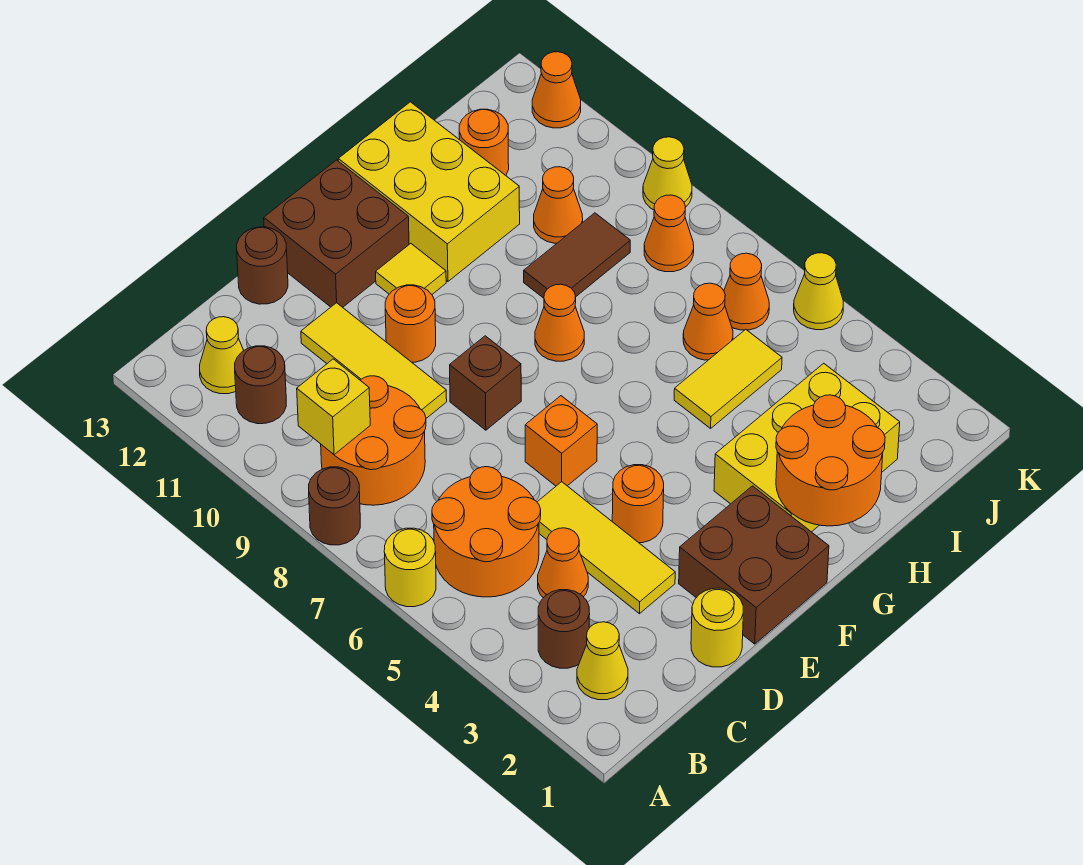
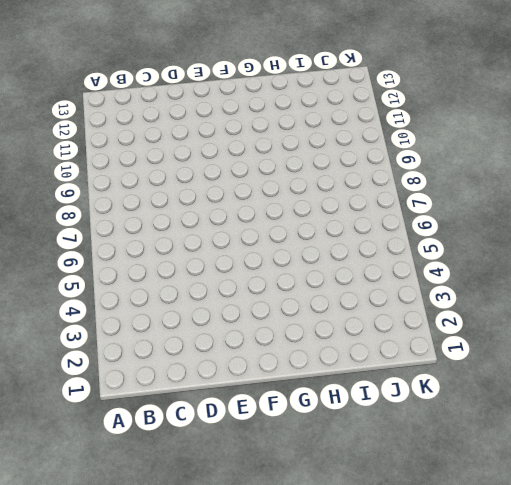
none -> yellow 1x1 round brick [384,528,436,607]
none -> brown 1x1 round brick [309,467,360,545]
none -> yellow 1x1 cone [577,622,628,700]
none -> brown 1x1 round brick [538,590,590,668]

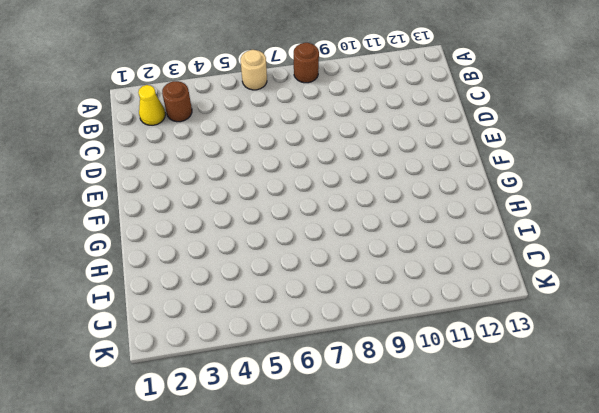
tan 1x1 round brick [241,50,267,90] -> yellow 1x1 round brick [384,528,436,607]
none -> orange 2x2 round brick [432,467,541,597]
none -> orange 2x2 round brick [321,376,426,505]
none -> brown 1x1 round brick [235,346,286,424]
none -> yellow 1x1 cone [200,317,244,394]

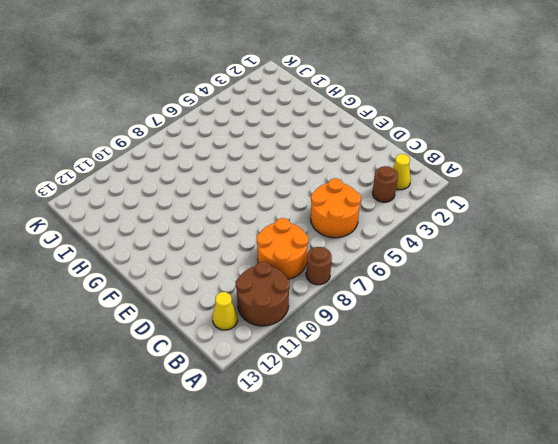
brown 2x2 round brick [236,261,290,326] -> brown 1x1 round brick [235,346,286,424]
none -> yellow 1x1 round brick [384,528,436,607]
none -> orange 1x1 cone [538,528,588,598]
none -> yellow 1x1 round brick [691,588,743,667]
none -> yellow 1x3 tile [537,482,675,614]

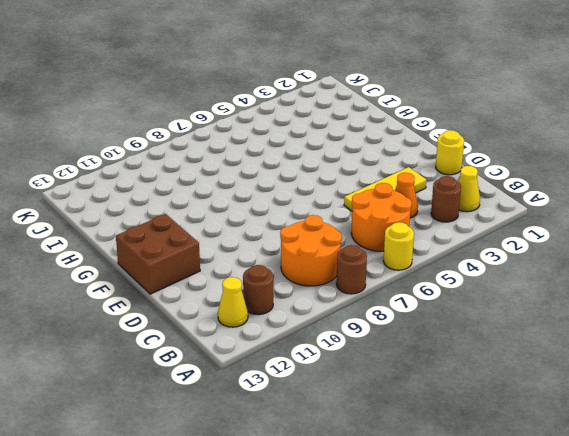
none -> yellow 1x3 tile [301,303,447,418]
none -> brown 1x1 round brick [237,227,288,304]
none -> brown 2x2 brick [679,486,829,644]
none -> orange 1x1 round brick [612,465,664,543]

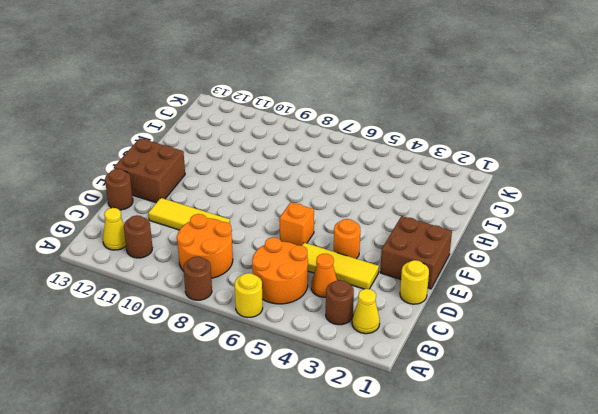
none -> brown 1x1 brick [450,336,521,430]
none -> orange 1x1 round brick [385,285,436,362]
none -> yellow 1x1 tile [376,244,446,294]
none -> yellow 2x3 brick [714,363,900,532]

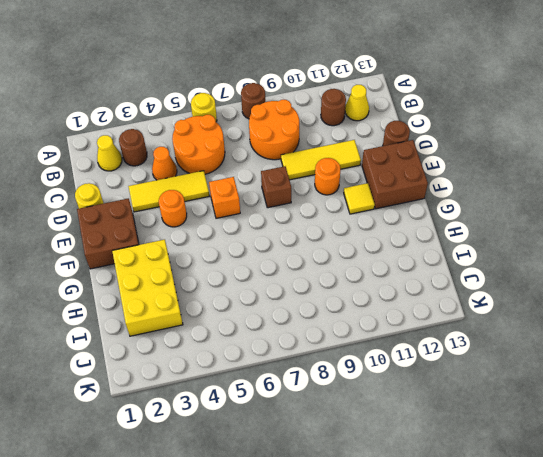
none -> orange 1x1 cone [535,284,584,361]
none -> yellow 2x3 brick [338,102,520,281]
none -> yellow 1x2 tile [674,329,782,428]
none -> brown 1x2 tile [524,213,630,298]

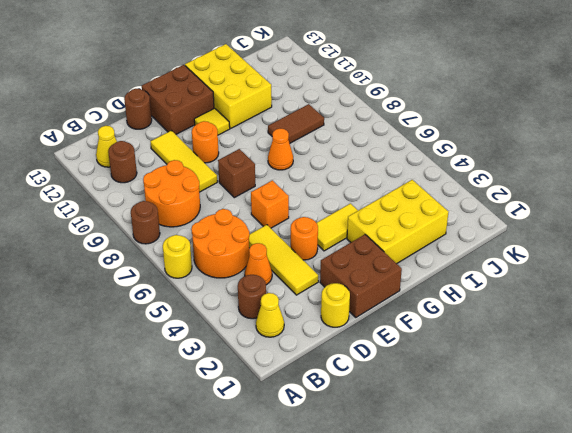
yellow 1x2 tile [317,203,358,251] -> yellow 1x2 tile moved to [674,329,782,428]
none -> orange 1x1 cone [683,283,733,360]
none -> orange 1x1 cone [534,167,583,243]
none -> orange 1x1 round brick [459,109,509,175]
none -> orange 1x1 cone [724,253,769,330]

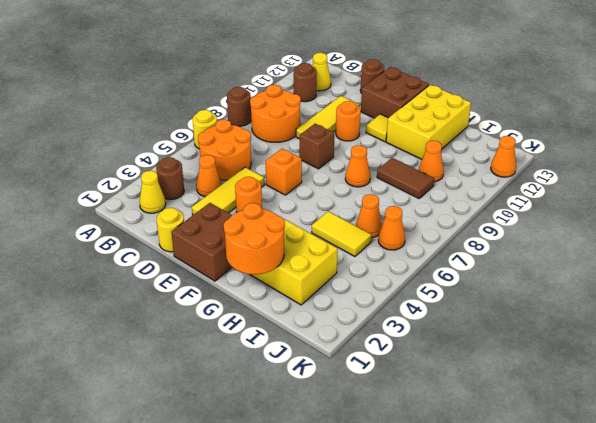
none -> orange 1x1 round brick [459,109,509,175]
none -> orange 1x1 cone [644,195,694,272]
none -> yellow 1x1 cone [794,253,843,330]
none -> yellow 1x1 cone [643,137,692,210]

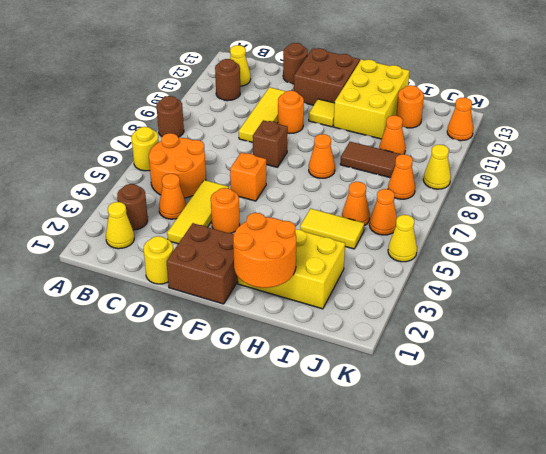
none -> orange 2x2 round brick [321,376,426,505]
none -> yellow 1x1 brick [297,359,370,455]

